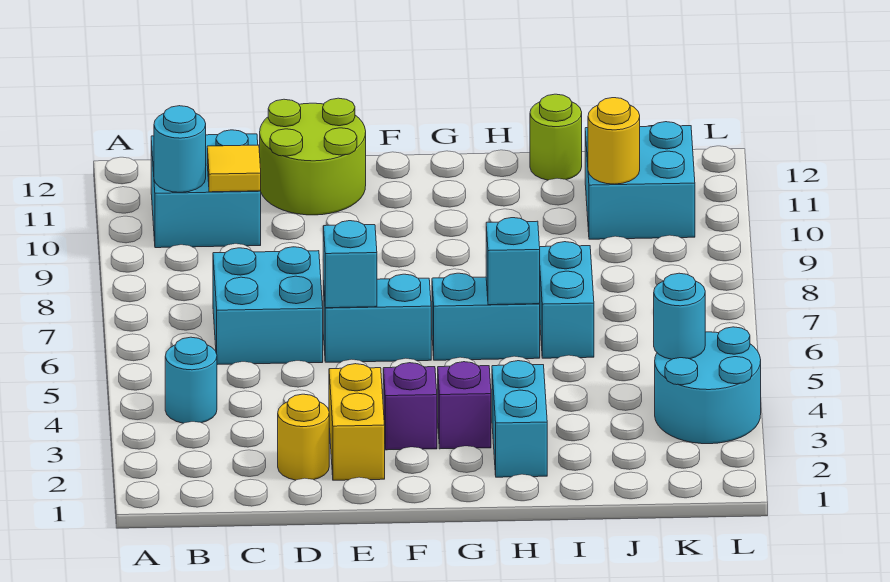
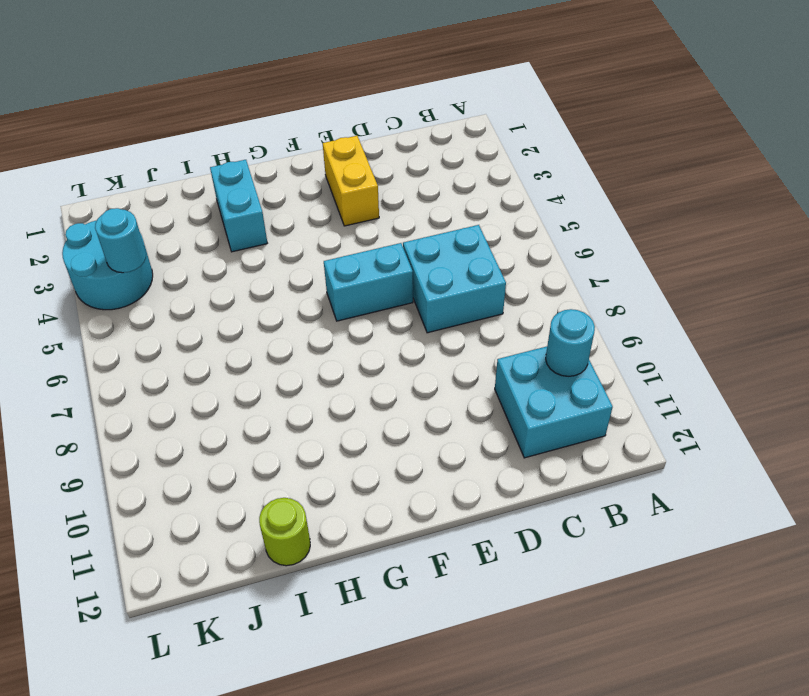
none -> cyan 1x1 round brick [165,337,217,423]
none -> yellow 1x1 round brick [278,394,329,480]
none -> lime 2x2 round brick [260,98,366,215]

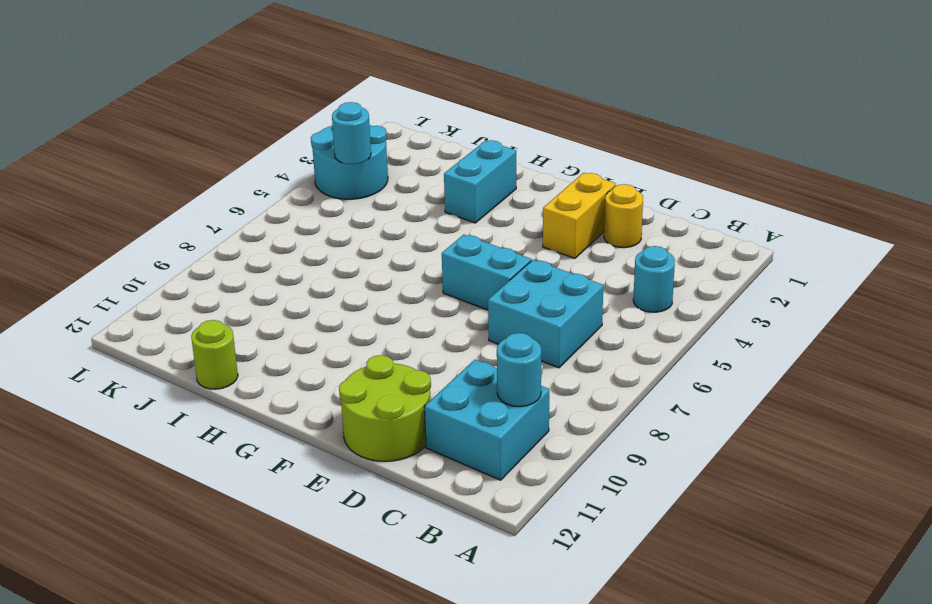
none -> purple 1x1 brick [383,363,437,450]
none -> purple 1x1 brick [438,362,491,449]
none -> cyan 1x2 brick [432,273,540,360]

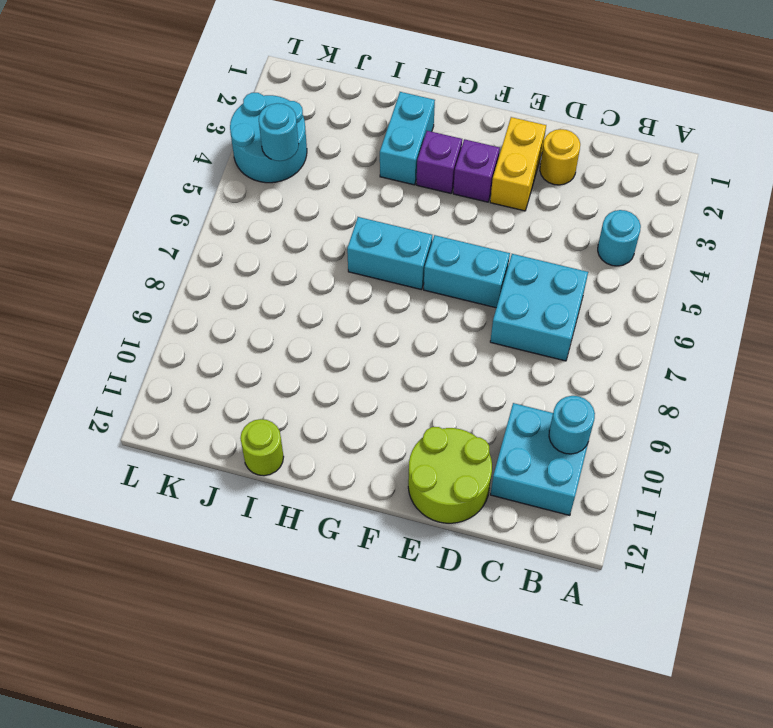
none -> cyan 1x2 brick [540,242,594,358]
none -> cyan 2x2 brick [585,122,695,239]
none -> yellow 1x1 tile [207,145,261,192]

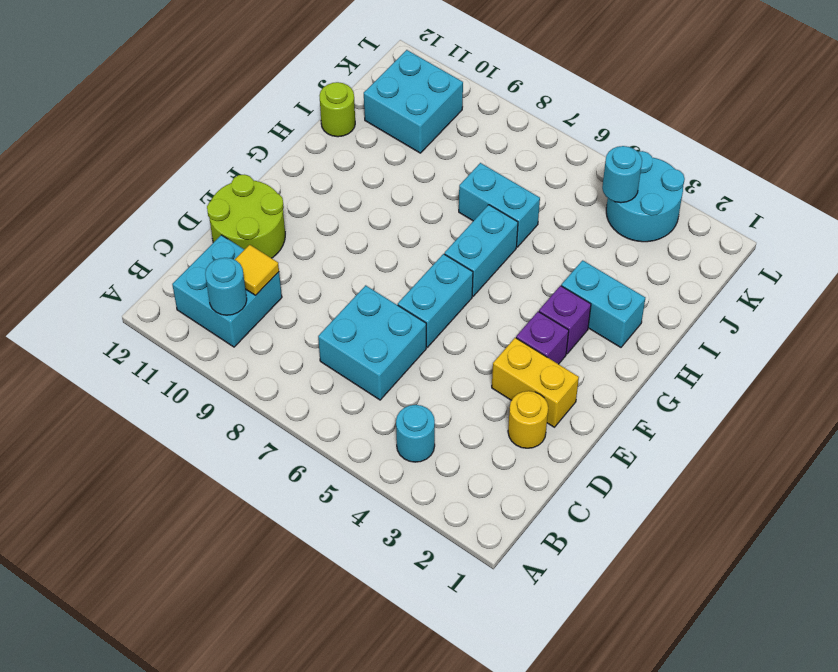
none -> cyan 1x1 brick [323,221,377,308]
none -> cyan 1x1 brick [486,218,540,305]
none -> yellow 1x1 round brick [588,98,640,184]

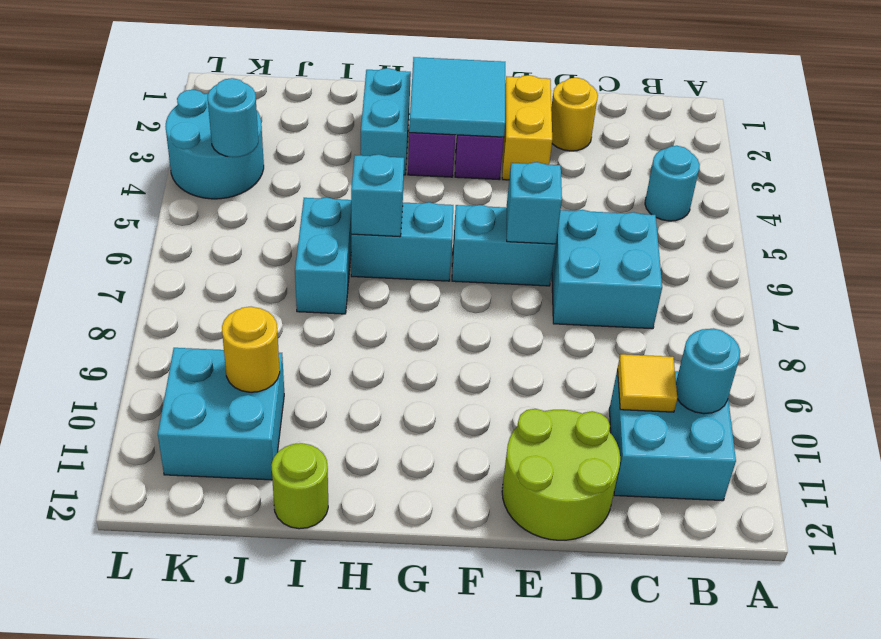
cyan 2x2 tile [409,57,505,137] -> none

